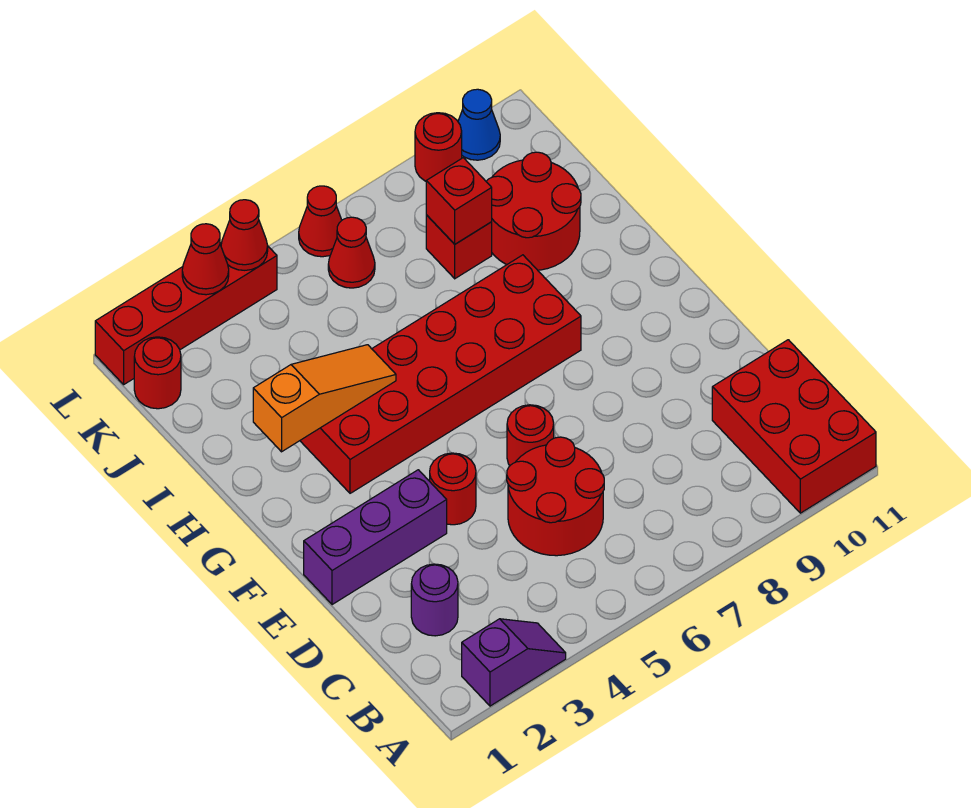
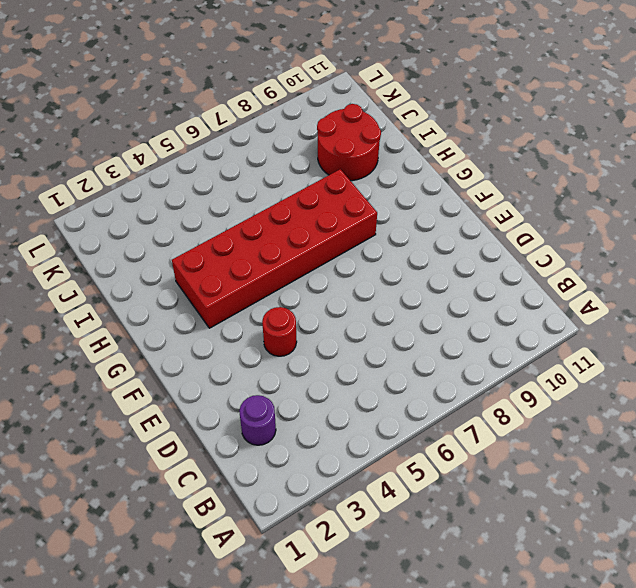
none -> purple 1x2 slope [462,619,566,706]
none -> red 2x3 brick [712,340,876,513]
none -> red 2x2 round brick [507,437,604,556]

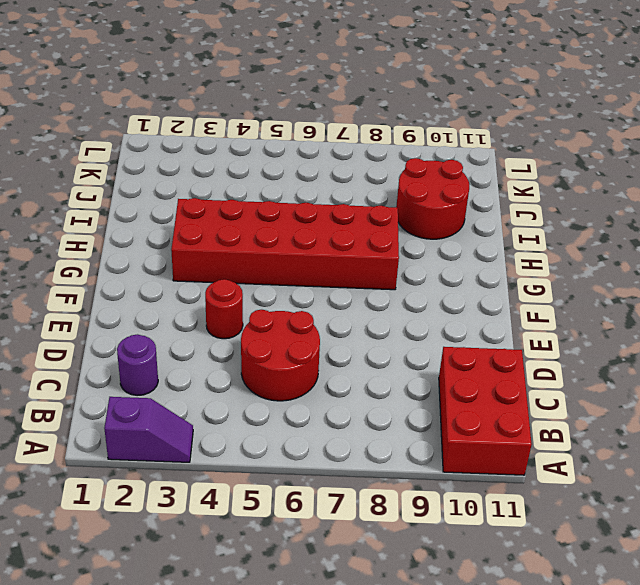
none -> purple 1x3 brick [304,470,447,605]
none -> red 1x1 round brick [507,405,554,466]
none -> red 1x1 brick [426,215,492,279]

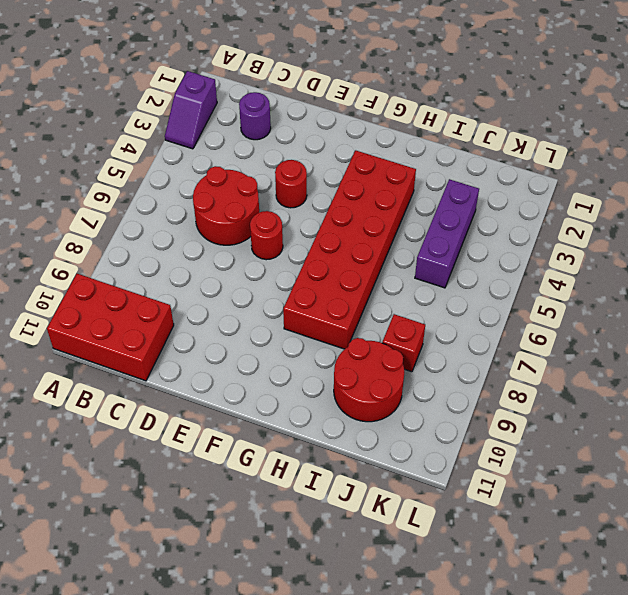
purple 1x3 brick [415,179,479,288] -> purple 1x3 brick moved to [304,470,447,605]
none -> red 1x1 round brick [134,337,181,409]
none -> red 1x1 cone [328,217,375,288]
none -> red 1x4 brick [95,242,277,384]

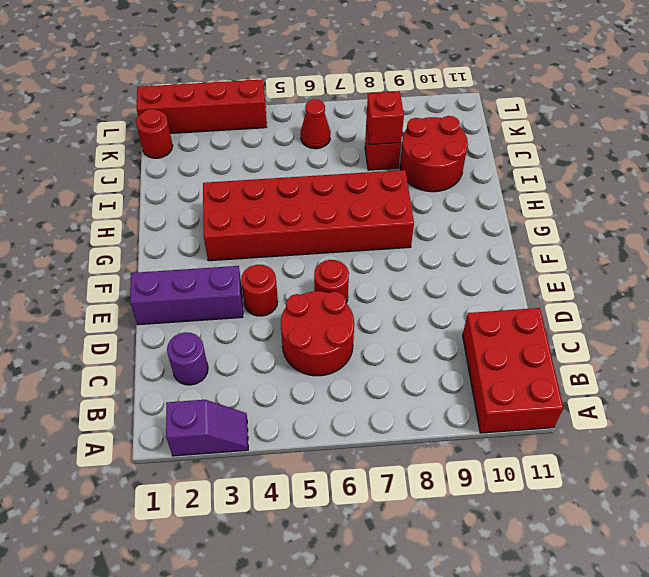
none -> red 1x1 cone [299,186,342,257]
none -> red 1x1 round brick [415,113,462,181]
none -> blue 1x1 cone [458,89,500,160]

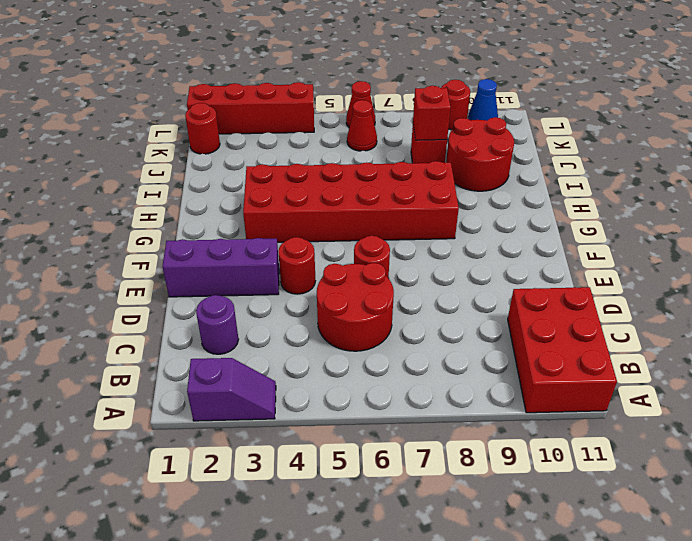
none -> orange 1x3 slope [253,345,396,452]
none -> red 1x1 cone [182,224,229,295]
none -> red 1x1 cone [221,200,268,270]

